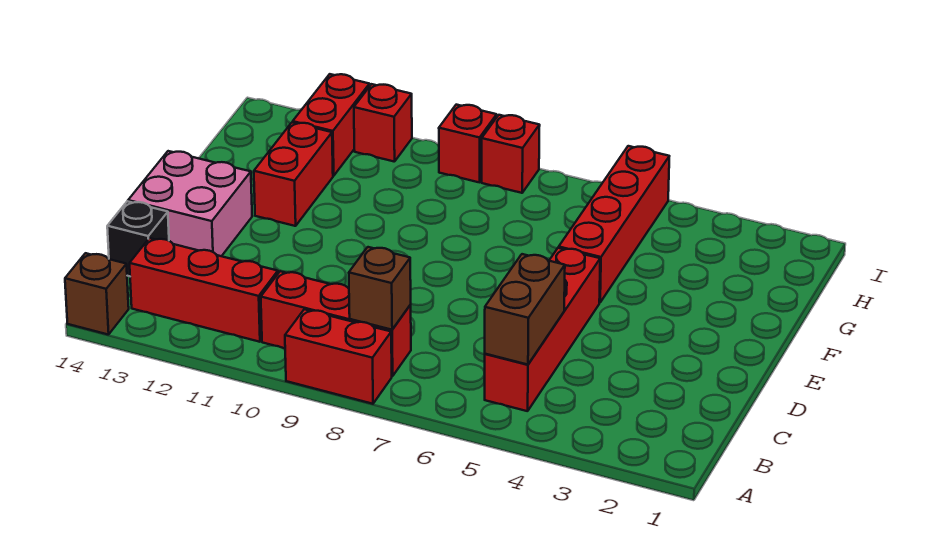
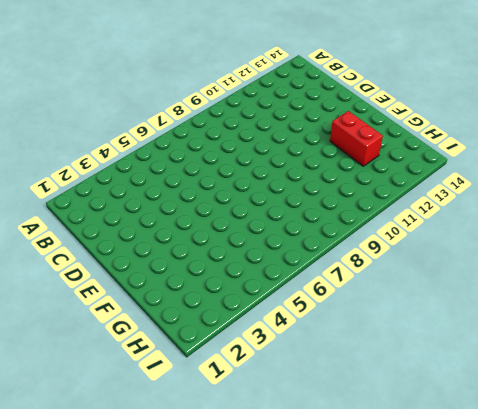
none -> red 1x2 brick [285,309,392,404]
none -> brown 1x1 brick [65,253,129,335]
none -> red 1x4 brick [484,248,600,411]

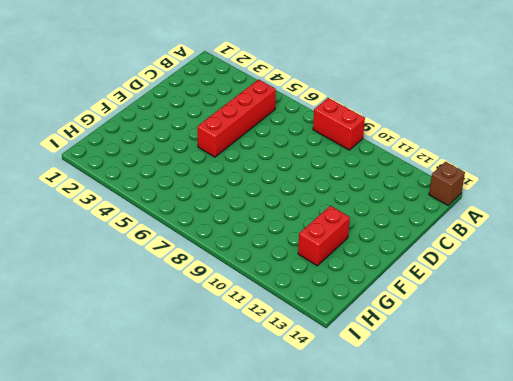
none -> red 1x3 brick [261,271,411,376]
none -> red 1x3 brick [130,238,278,342]
none -> black 1x1 brick [107,201,169,276]

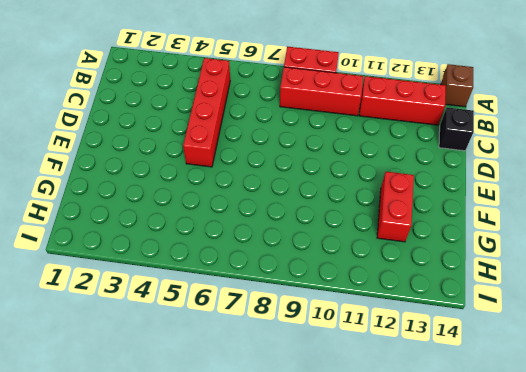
none -> pink 2x2 brick [128,151,252,256]
none -> red 1x4 brick [559,146,669,303]
none -> red 1x2 brick [293,74,370,176]

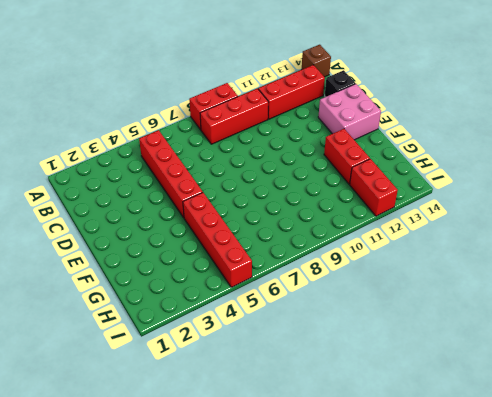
none -> red 1x1 brick [482,115,540,193]
none -> red 1x1 brick [439,105,497,182]
none -> red 1x1 brick [354,84,412,162]

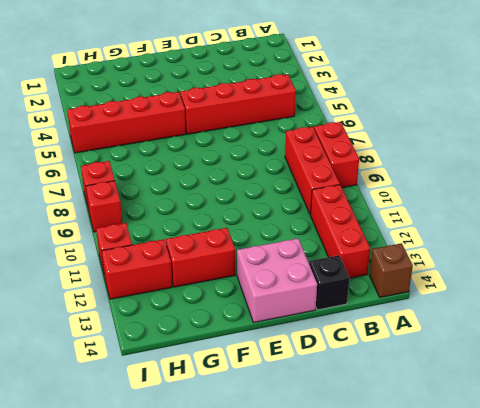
none -> brown 1x2 brick [485,254,565,365]
none -> brown 1x1 brick [349,247,411,330]

